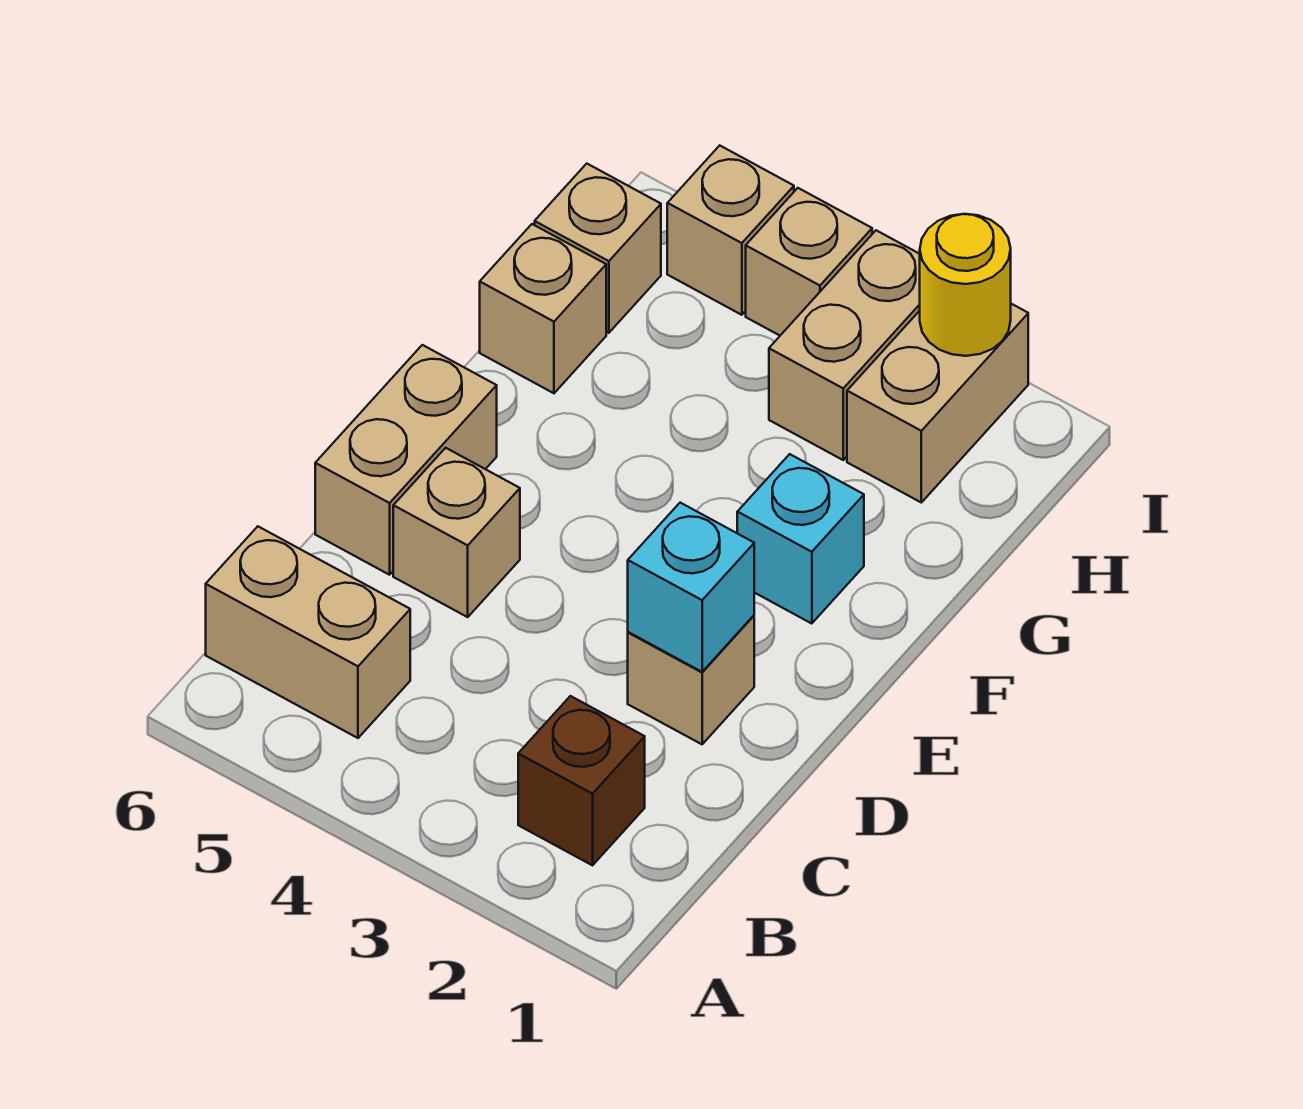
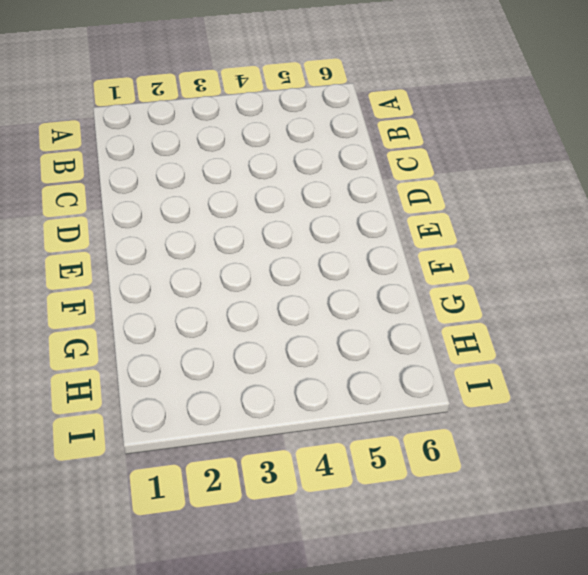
none -> brown 1x1 brick [518,696,645,865]
none -> tan 1x2 brick [206,527,410,738]
none -> tan 1x1 brick [628,616,754,744]

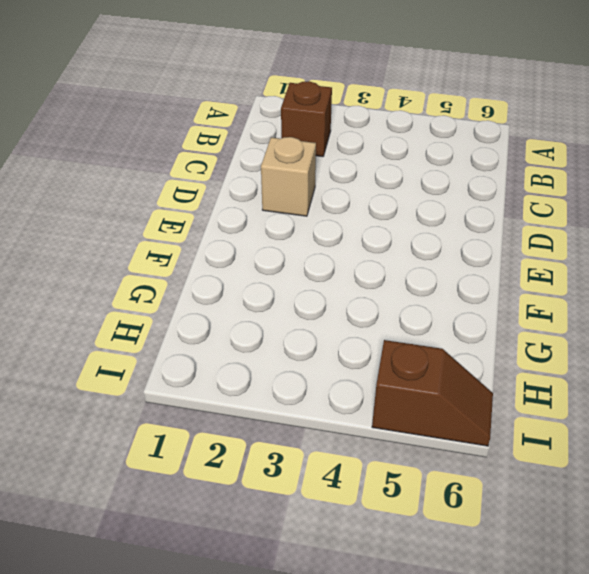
brown 1x2 slope [372,340,493,446] -> tan 1x1 brick [667,146,794,315]
none -> tan 1x2 brick [206,527,410,738]
none -> tan 1x1 brick [393,448,520,617]
none -> tan 1x2 brick [315,345,497,575]

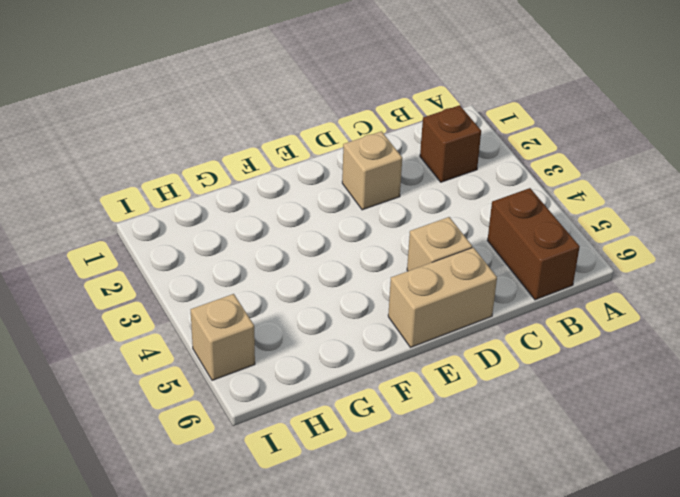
brown 1x2 brick [487,188,580,300] -> tan 1x2 brick [206,527,410,738]
none -> cyan 1x1 brick [737,454,864,624]
none -> tan 1x1 brick [480,224,606,393]
none -> tan 1x2 brick [847,304,1028,502]

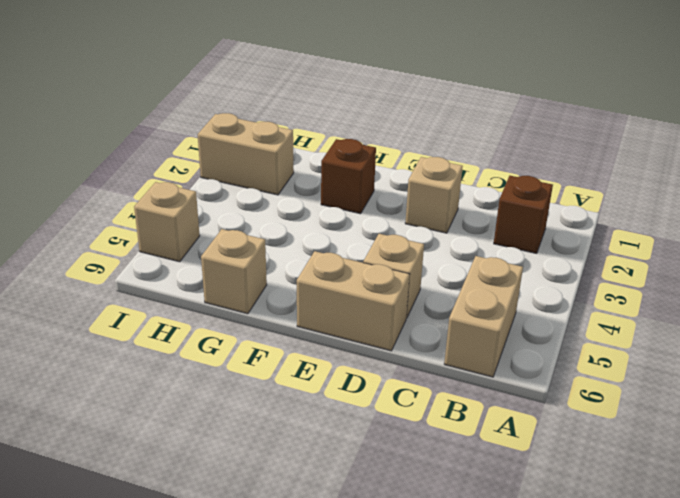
brown 1x1 brick [321,139,376,214] -> cyan 1x1 brick [737,454,864,624]
none -> tan 1x2 brick [769,230,920,460]
none -> tan 1x1 brick [535,164,661,333]
none -> tan 1x1 brick [746,188,872,335]

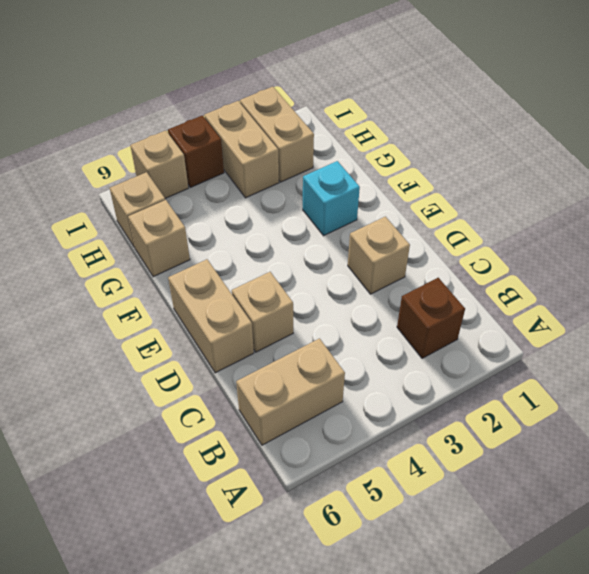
brown 1x1 brick [168,115,224,187] -> tan 1x1 brick [746,188,872,335]
none -> cyan 1x1 brick [628,503,754,672]
none -> yellow 1x1 round brick [920,214,1011,356]

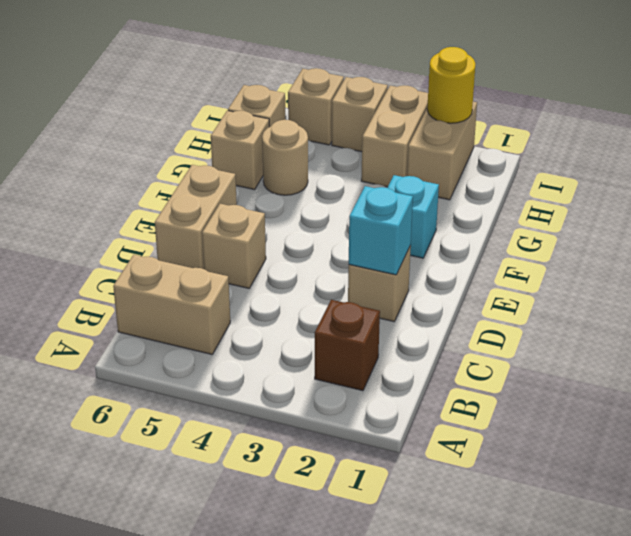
tan 1x1 round brick [262,120,308,195] -> none

